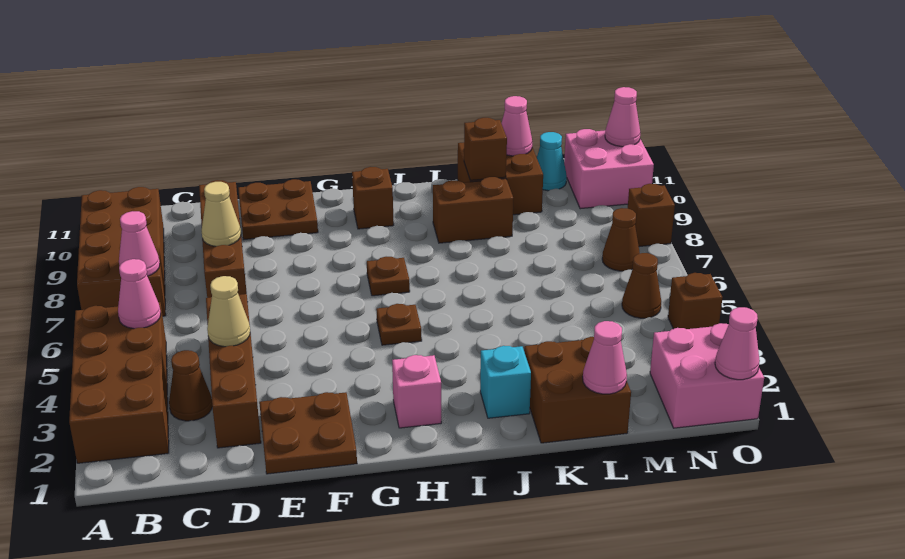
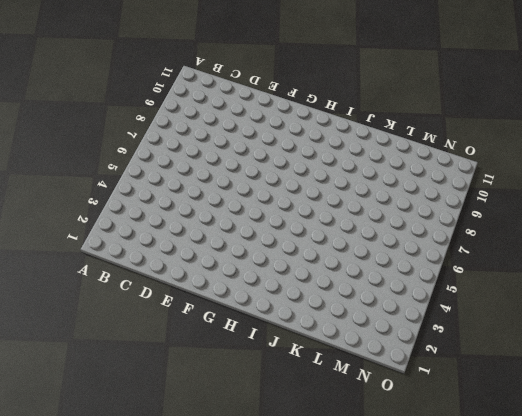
none -> brown 2x4 brick [69,302,169,463]
none -> brown 2x4 brick [77,187,166,316]
none -> brown 1x1 cone [169,350,212,421]
none -> brown 1x4 brick [206,294,261,448]

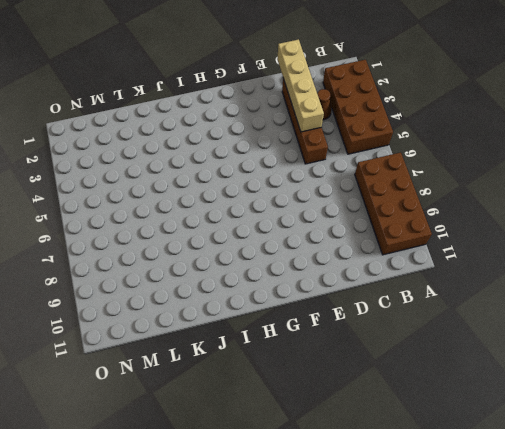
tan 1x4 brick [277,39,324,132] -> tan 1x1 cone [207,276,250,347]
none -> brown 1x4 brick [199,180,247,298]
none -> brown 2x2 plate [259,392,357,474]
none -> brown 2x2 plate [238,179,318,239]
none -> pink 1x1 brick [392,355,441,428]

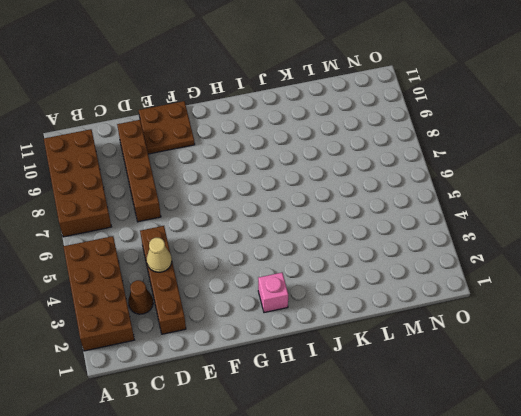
none -> brown 2x2 plate [259,392,357,474]
none -> brown 1x1 plate [376,304,422,345]
none -> brown 1x1 plate [367,257,410,296]
none -> brown 1x1 brick [352,167,394,229]

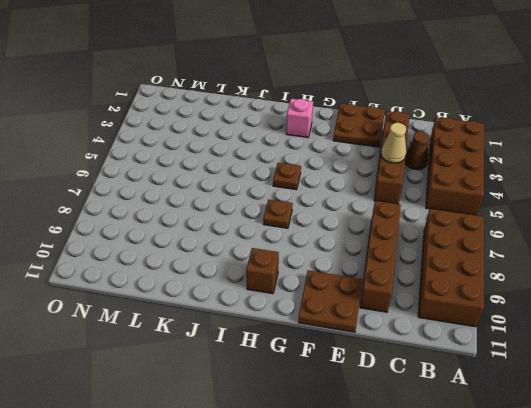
none -> cyan 1x1 brick [480,346,531,418]
none -> brown 1x2 brick [433,177,513,243]
none -> brown 2x2 brick [524,337,631,443]
none -> brown 2x2 brick [458,143,543,215]

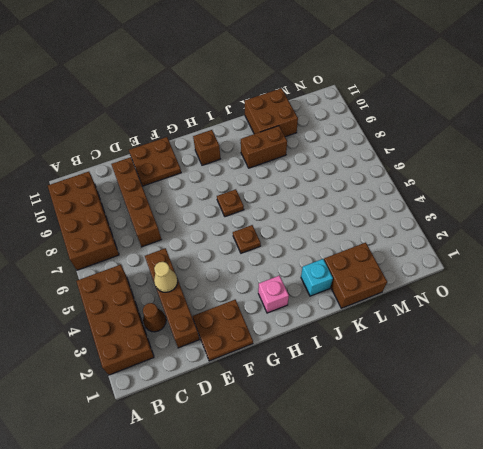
none -> cyan 1x1 cone [537,132,567,191]
none -> pink 2x2 brick [650,323,764,428]
none -> brown 1x1 cone [622,253,661,318]
none -> brown 1x1 cone [602,208,640,271]

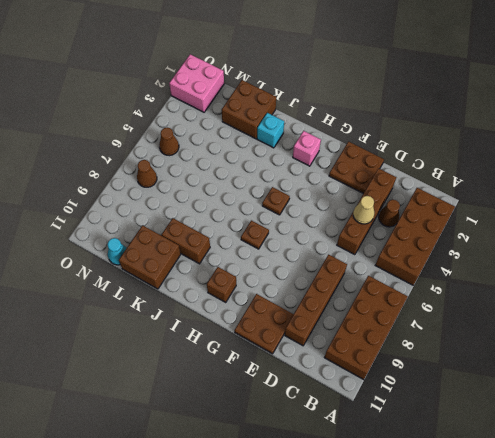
none -> pink 2x2 brick [564,129,654,209]
none -> brown 1x1 brick [668,273,723,329]
none -> brown 1x1 brick [628,184,675,247]
none -> pink 1x1 cone [118,259,161,329]

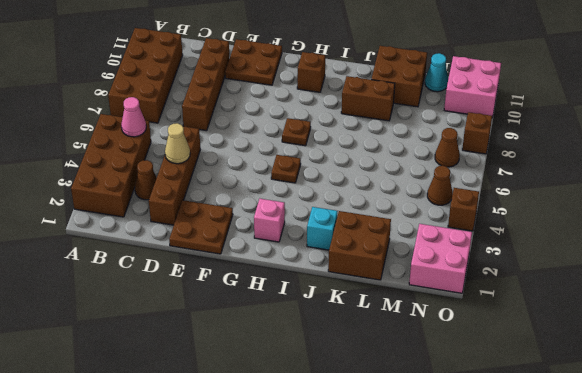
none -> pink 1x1 cone [119,211,160,276]
none -> tan 1x1 cone [202,182,241,247]
none -> brown 1x1 brick [464,118,507,180]
none -> pink 1x1 cone [583,321,627,394]

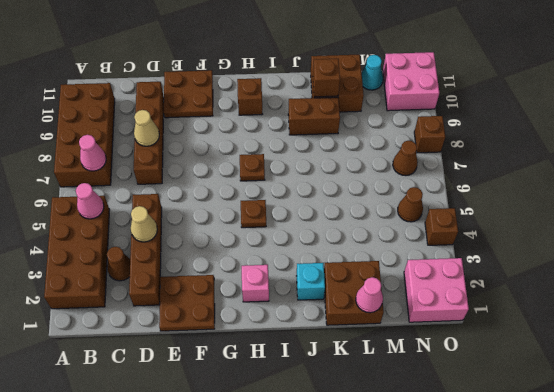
none -> pink 1x1 cone [501,96,532,156]
none -> pink 1x1 cone [715,307,760,380]
none -> pink 1x1 cone [605,87,640,147]

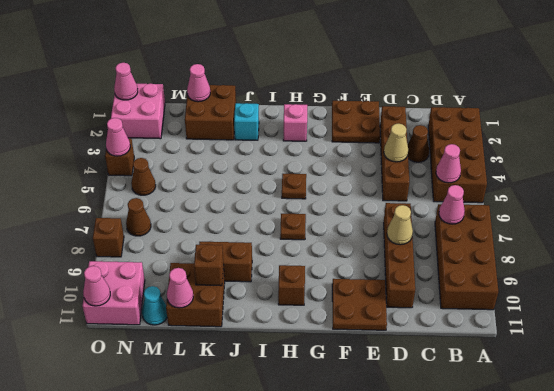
pink 1x1 cone [106,118,130,156] -> none

